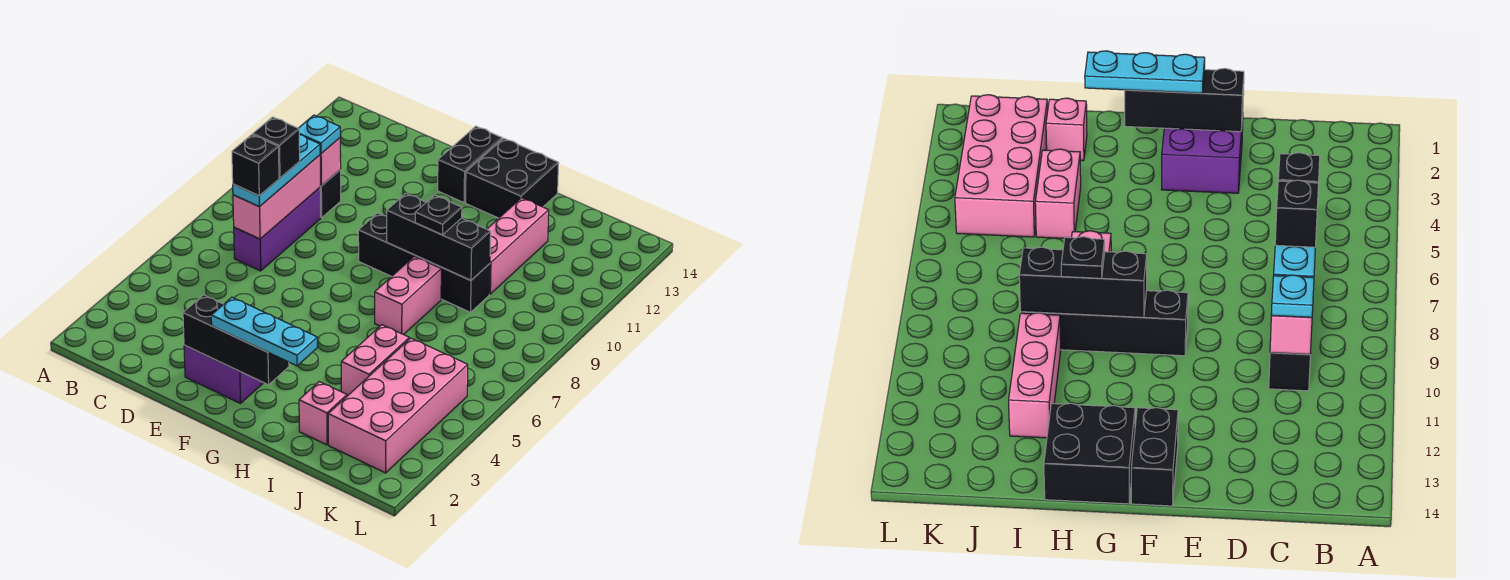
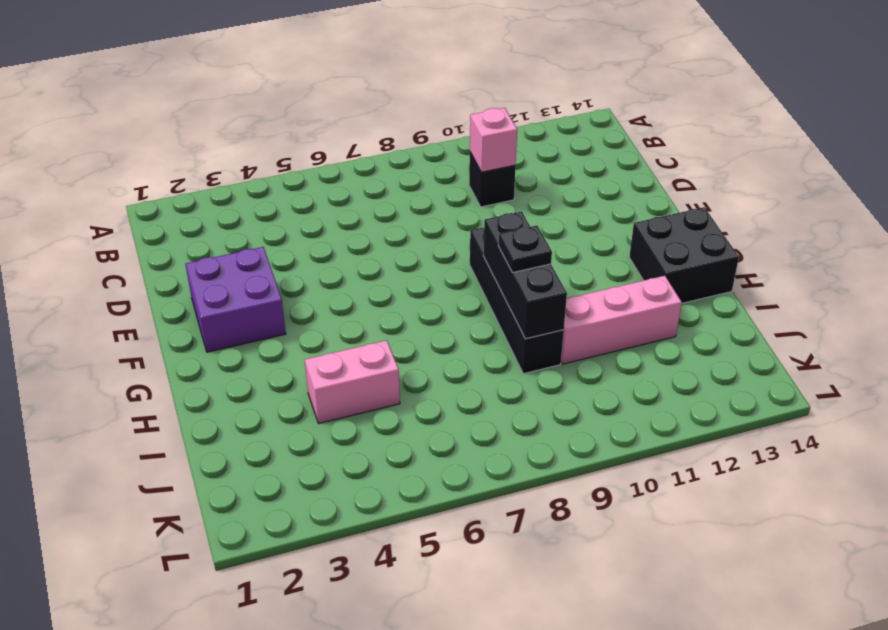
none -> purple 1x3 brick [234,188,321,271]
none -> black 1x2 brick [438,126,502,203]
none -> pink 1x2 brick [375,256,441,335]

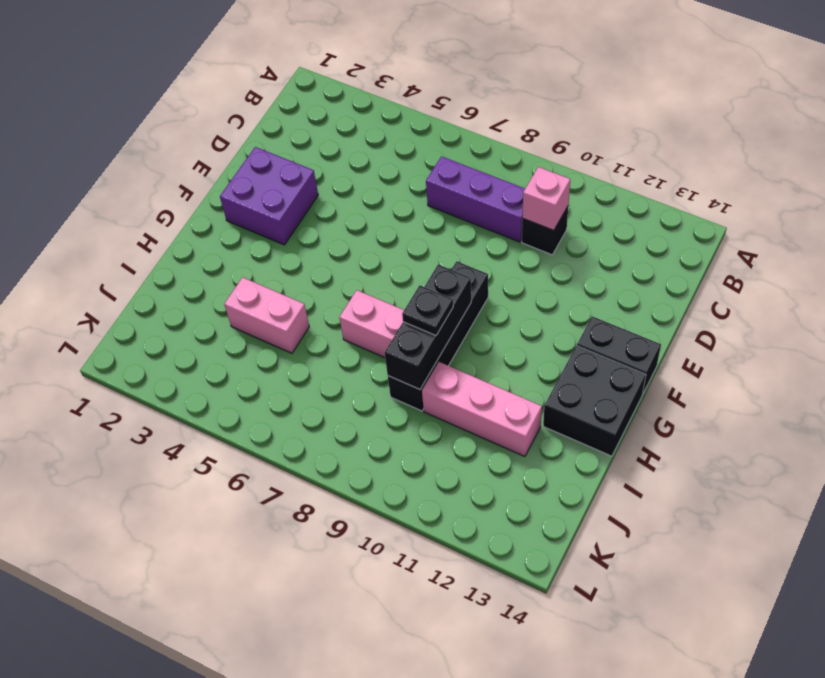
none -> pink 1x1 brick [299,382,347,445]
none -> pink 2x4 brick [328,338,468,473]
none -> pink 1x3 brick [233,155,320,239]

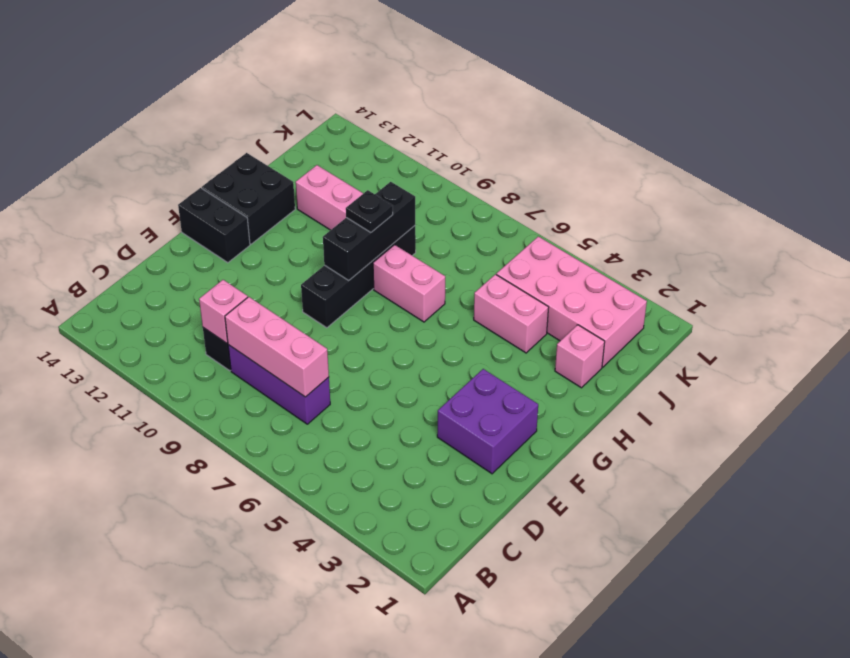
none -> black 1x3 brick [183,295,289,385]
none -> cyan 1x3 plate [233,135,320,207]
none -> cyan 1x1 plate [299,115,340,154]

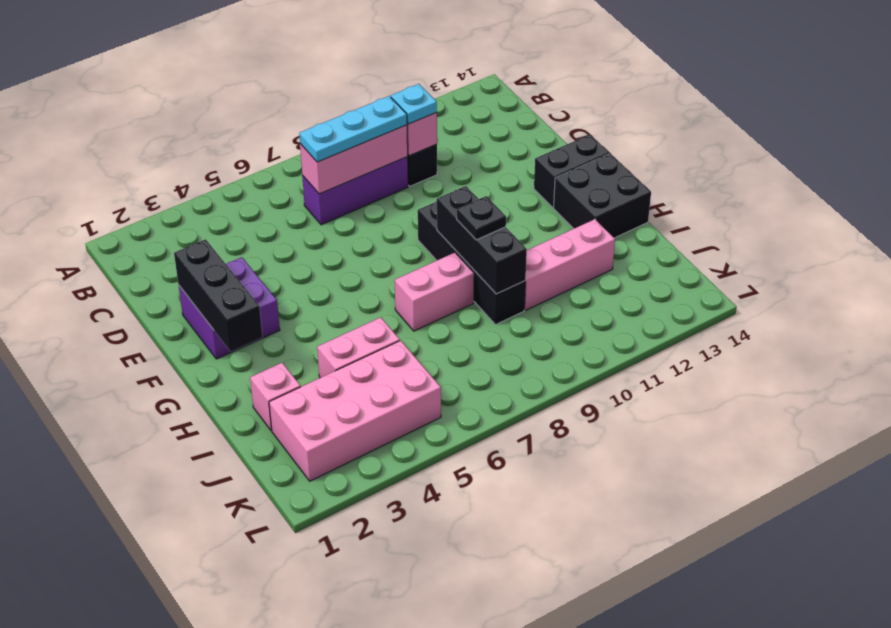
none -> cyan 1x3 plate [211,297,318,366]
none -> black 1x1 brick [232,135,279,196]
none -> black 1x1 brick [253,117,300,178]

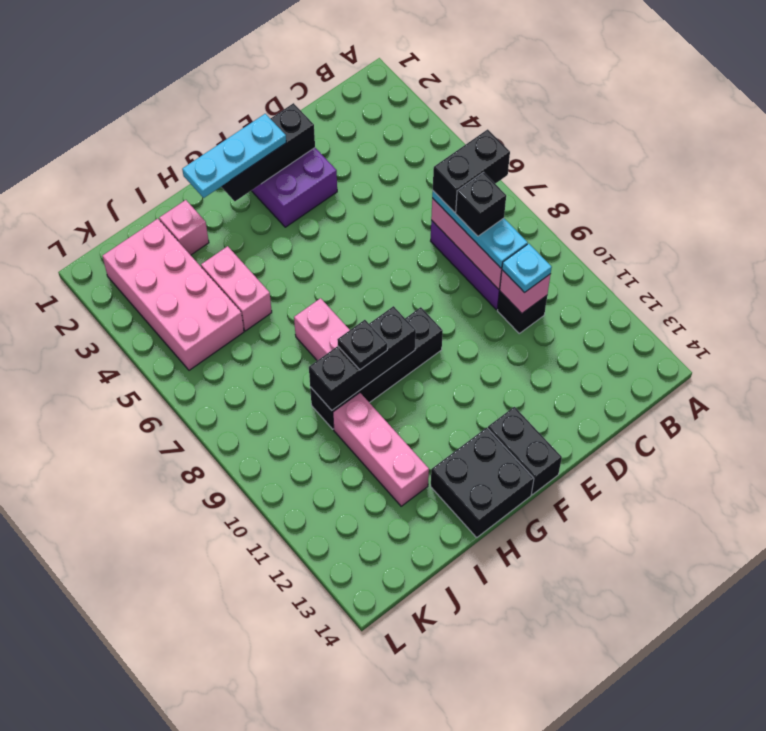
black 1x2 brick [433,129,510,213] -> black 1x1 brick [232,135,279,196]

